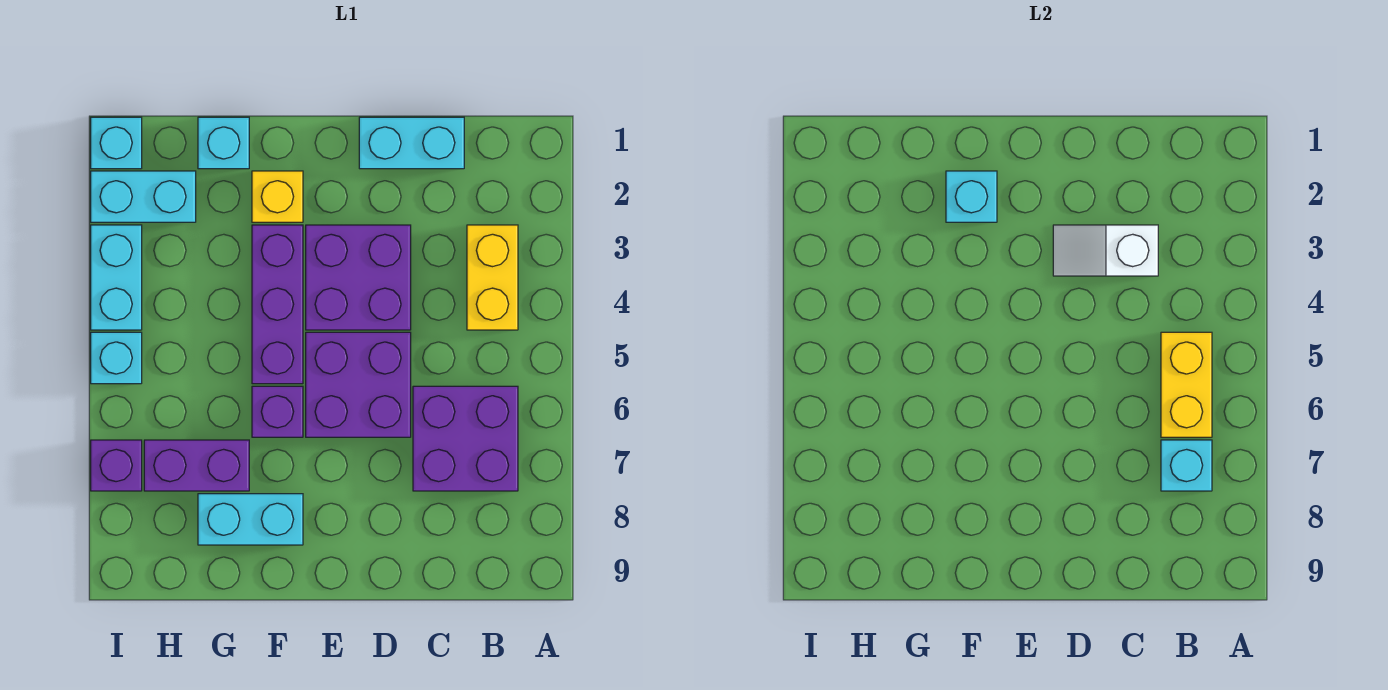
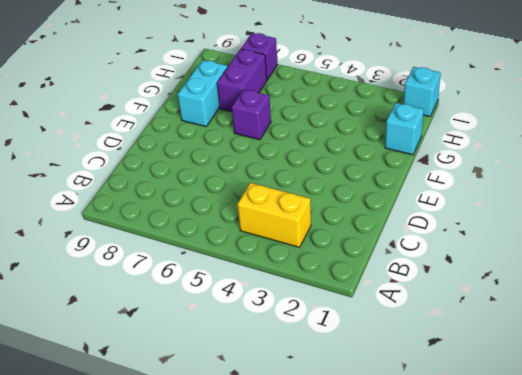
none -> purple 2x2 brick [413,386,518,491]
none -> cyan 1x2 brick [359,117,464,169]
none -> purple 2x2 brick [306,225,411,330]

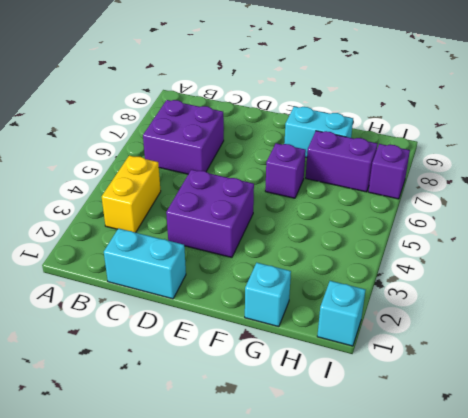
none -> purple 2x2 brick [306,332,411,437]
none -> yellow 1x1 brick [252,171,303,222]
none -> purple 1x3 brick [252,225,303,384]

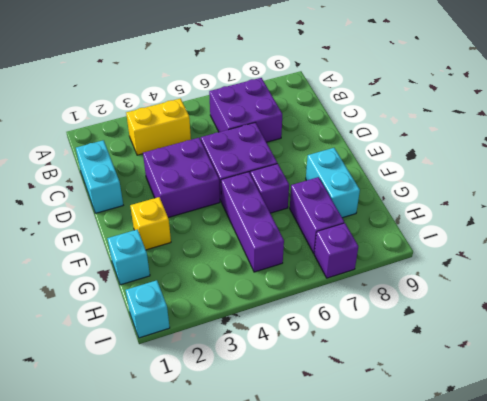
purple 1x3 brick [221,172,284,272] -> purple 1x3 brick turned to [252,225,303,384]
none -> cyan 1x2 brick [91,171,196,222]
none -> cyan 1x2 brick [91,225,142,330]
none -> cyan 1x1 brick [91,332,142,384]

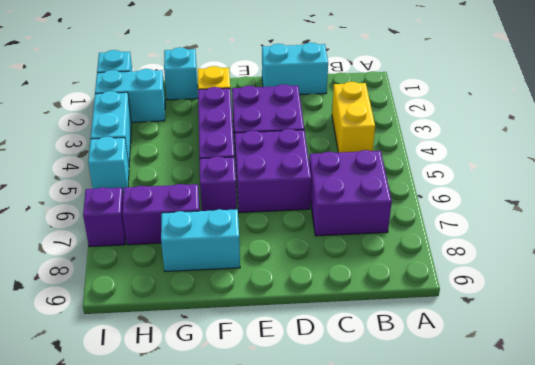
none -> yellow 1x2 brick [1161,332,1212,437]
none -> cyan 1x1 brick [1161,440,1212,491]
none -> white 1x2 slope [1053,225,1158,276]

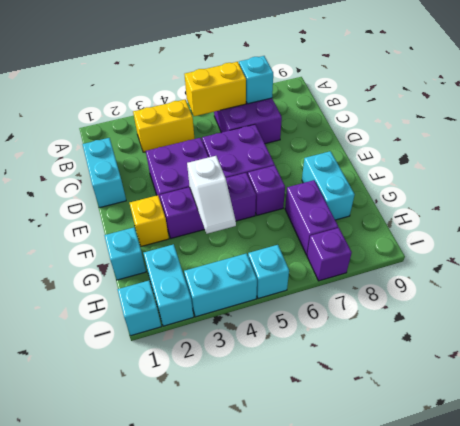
white 1x2 slope [187,156,236,234] -> white 1x2 slope moved to [1053,225,1158,276]
none -> cyan 1x1 brick [946,171,997,222]

